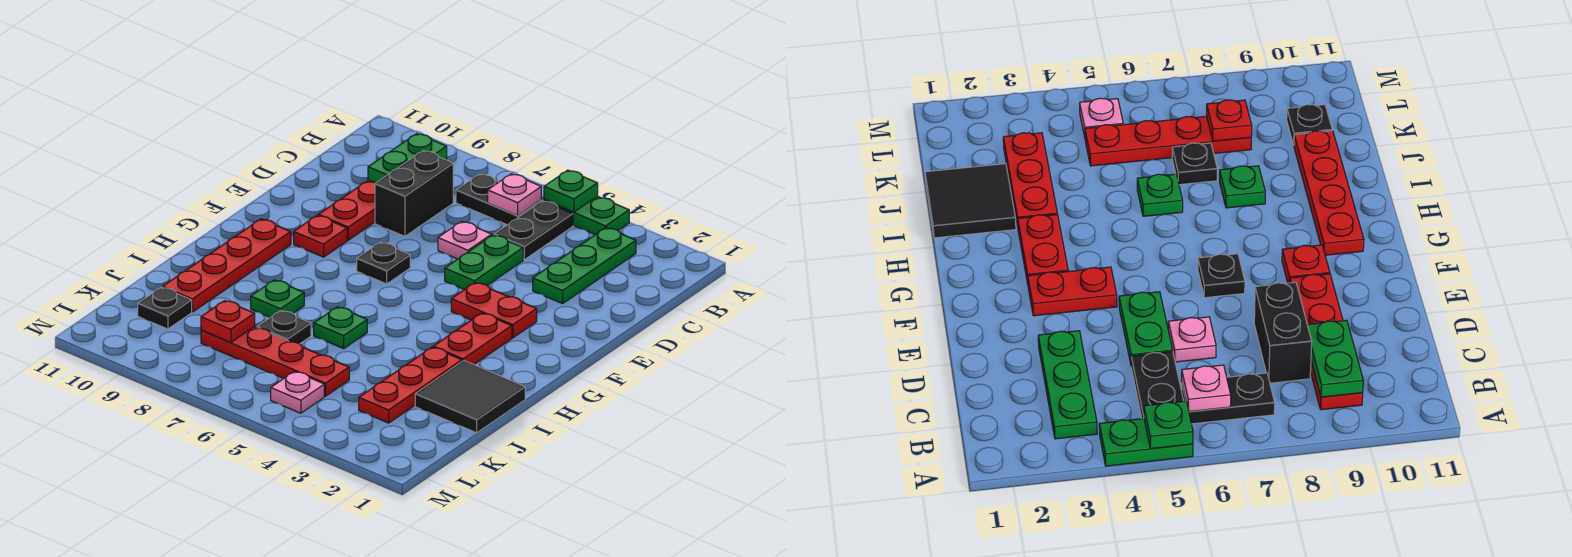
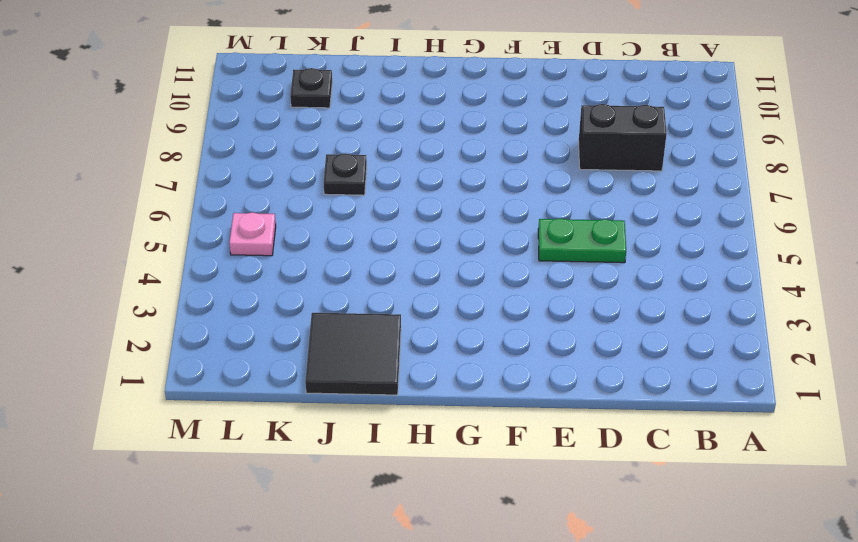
none -> green 1x2 plate [544,196,629,235]
none -> green 1x3 plate [533,228,636,304]
none -> black 1x2 plate [494,201,573,260]

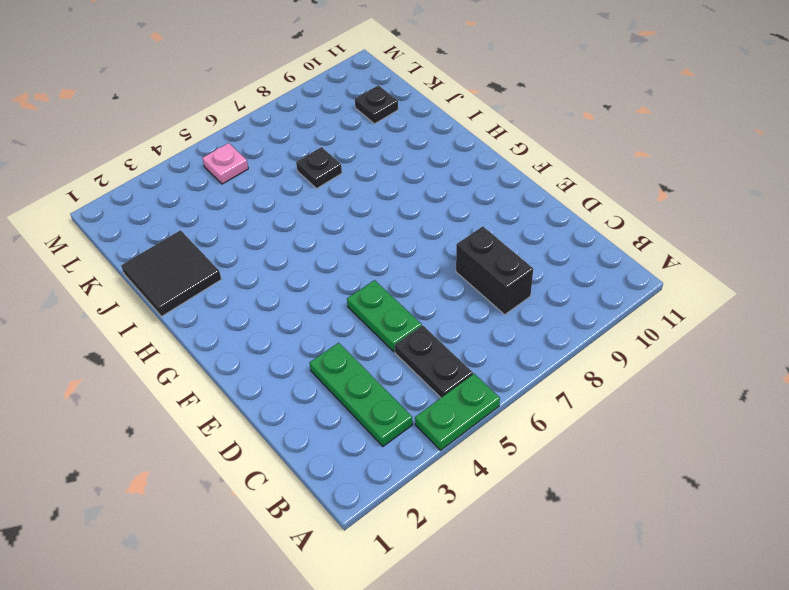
none -> black 1x2 plate [456,174,541,225]
none -> red 1x4 plate [318,180,375,240]
none -> pink 1x1 plate [438,221,492,259]

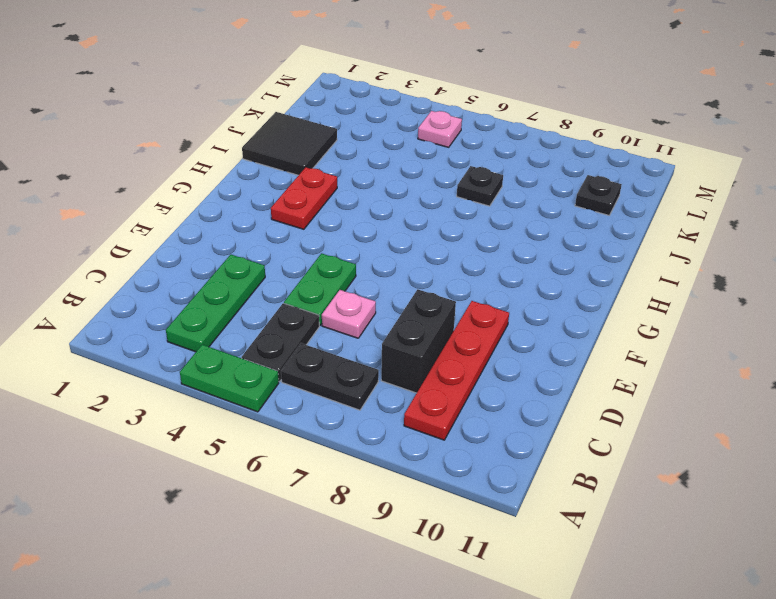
none -> red 1x2 plate [451,283,537,338]
none -> black 1x1 plate [357,242,410,284]
none -> red 1x1 plate [294,215,347,257]

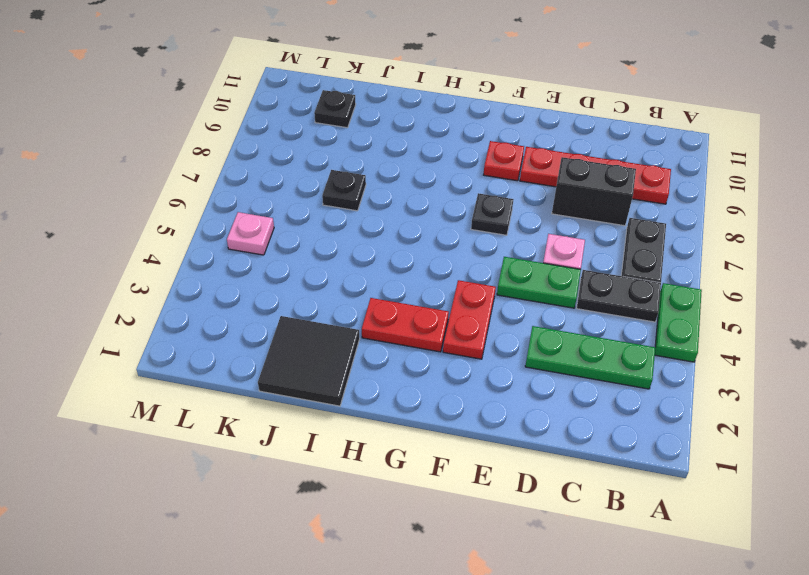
none -> red 1x4 plate [163,219,291,312]
none -> red 1x3 plate [359,347,462,423]
none -> green 1x1 plate [314,307,367,349]

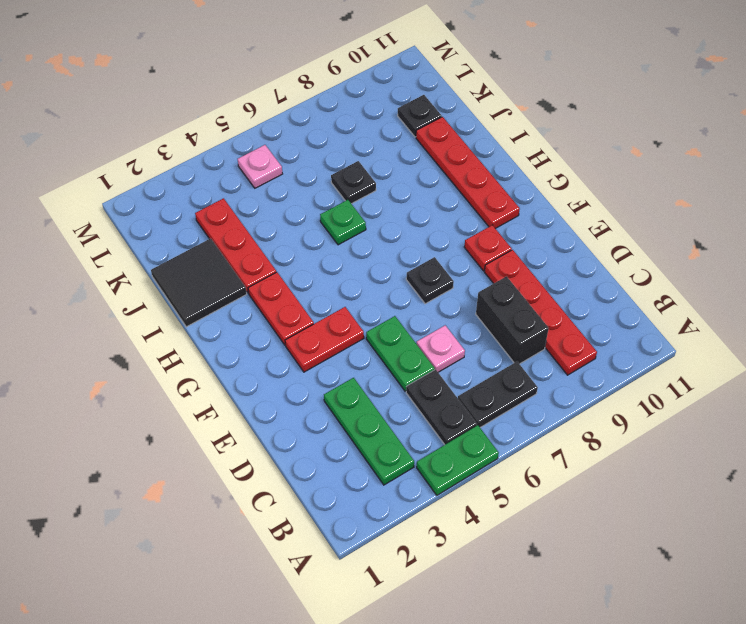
none -> green 1x1 plate [251,280,304,318]
none -> red 1x4 plate [201,327,349,396]
none -> green 1x1 plate [544,170,598,212]

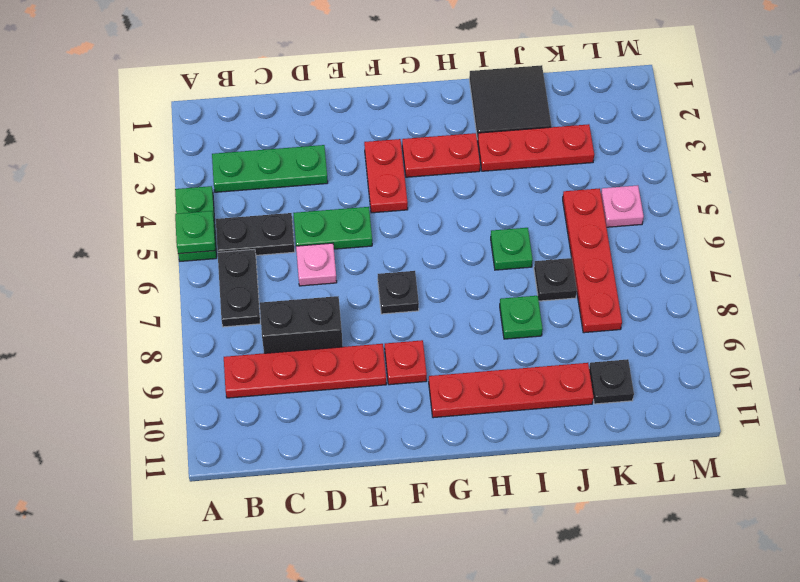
none -> pink 1x1 plate [488,174,541,216]
none -> green 1x2 plate [368,134,447,183]
none -> red 1x1 plate [201,301,255,343]

